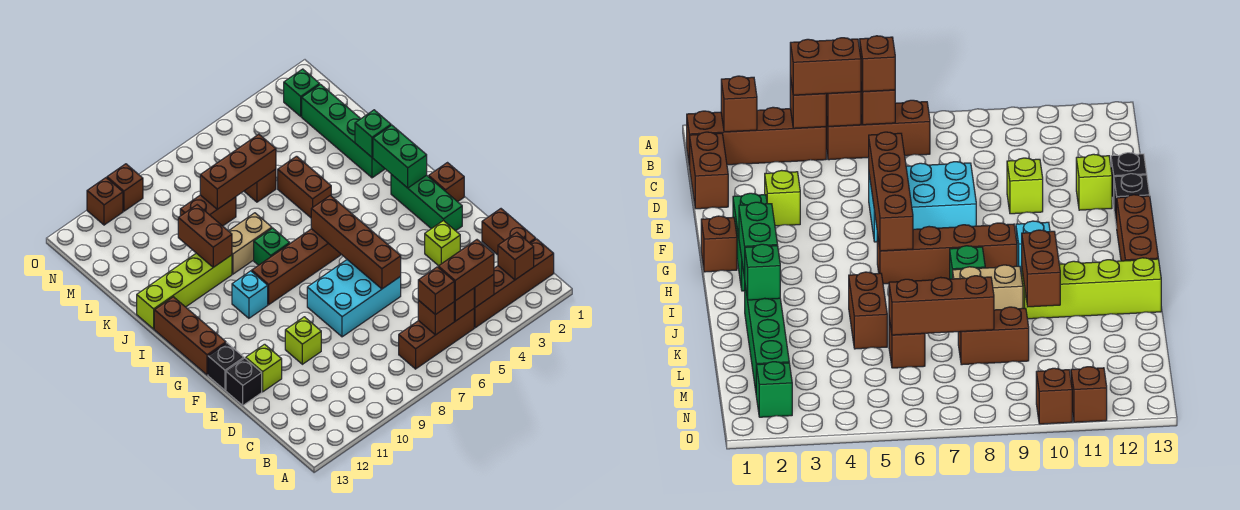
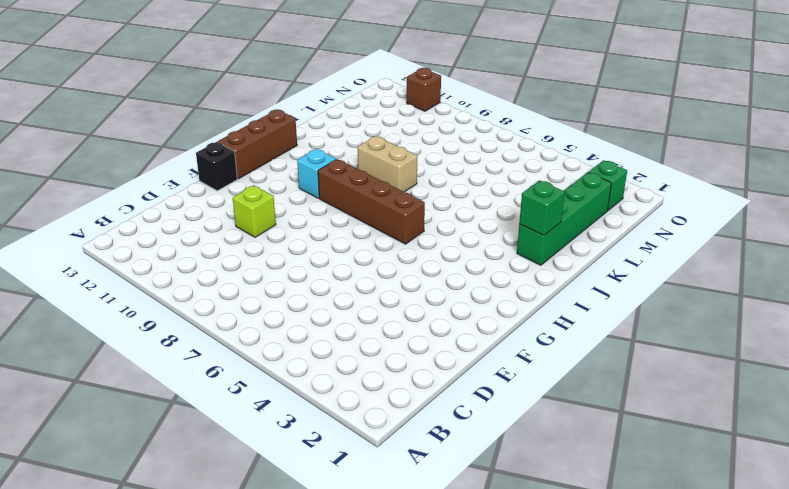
none -> brown 1x4 brick [474,239,554,328]
none -> brown 1x3 brick [399,309,474,369]
none -> brown 1x2 brick [482,209,536,255]
none -> lime 1x1 brick [425,221,460,266]

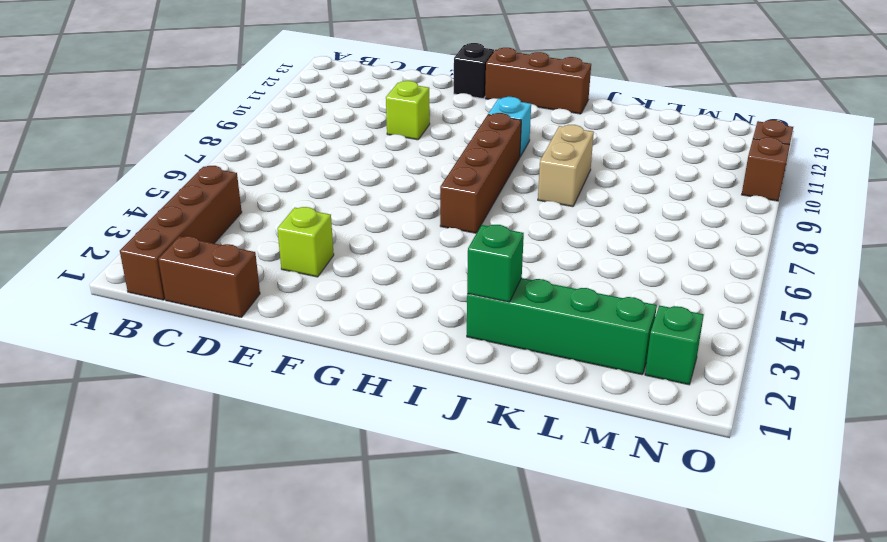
none -> brown 1x3 brick [399,309,474,369]
none -> cyan 2x3 brick [307,260,401,337]
none -> lime 1x1 brick [246,344,282,392]
none -> black 1x1 brick [226,358,262,405]

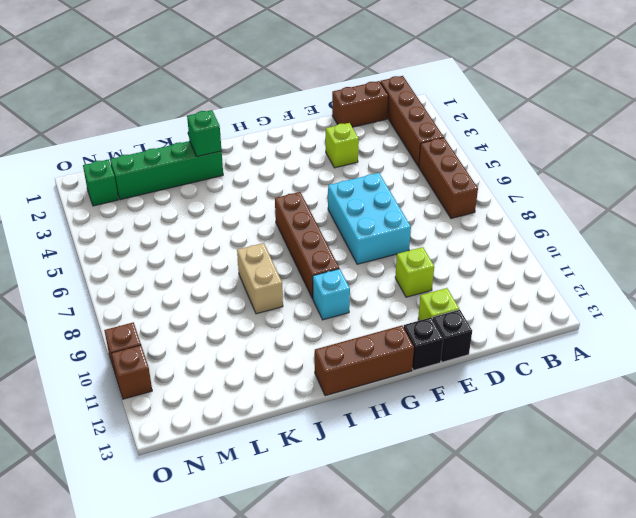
none -> green 1x3 brick [391,174,462,231]
none -> brown 1x1 brick [429,163,464,202]
none -> green 1x1 brick [254,228,290,265]
none -> brown 1x2 brick [278,156,331,218]

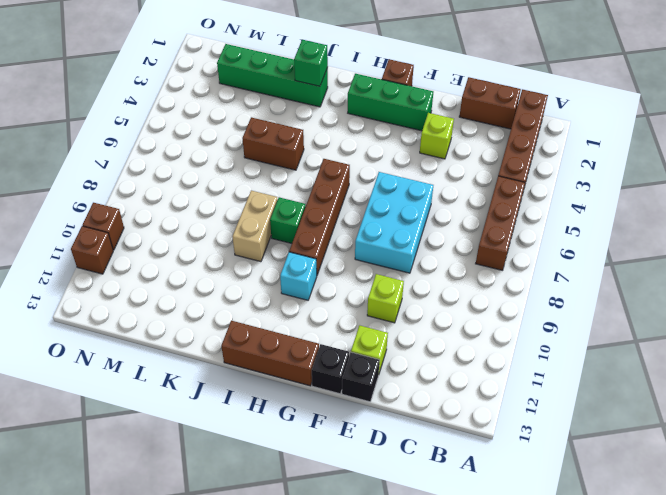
none -> lime 1x4 brick [137,253,232,329]
none -> brown 1x1 brick [244,169,276,202]
none -> brown 1x2 brick [180,195,236,226]
none -> green 1x1 brick [284,69,320,116]

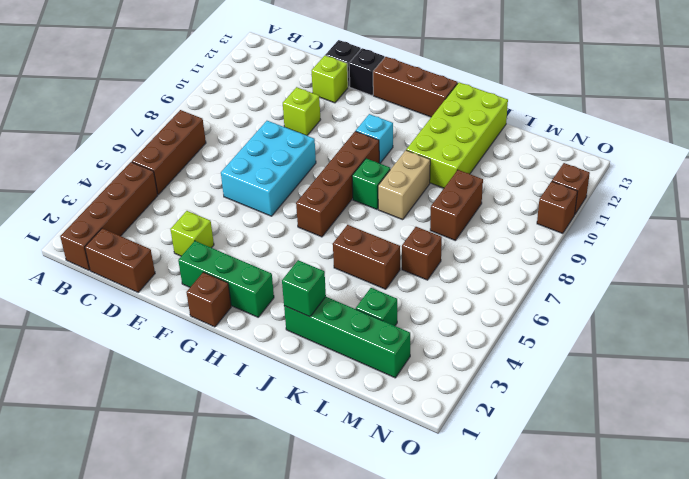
lime 2x4 brick [406,82,508,188] -> lime 1x4 brick [137,253,232,329]
green 1x1 brick [356,288,397,326] -> green 1x1 brick moved to [284,69,320,116]
none -> brown 1x1 brick [498,232,534,280]
none -> brown 1x1 brick [474,275,494,307]
none -> brown 1x1 brick [454,288,474,321]
none -> brown 1x1 brick [418,301,454,335]

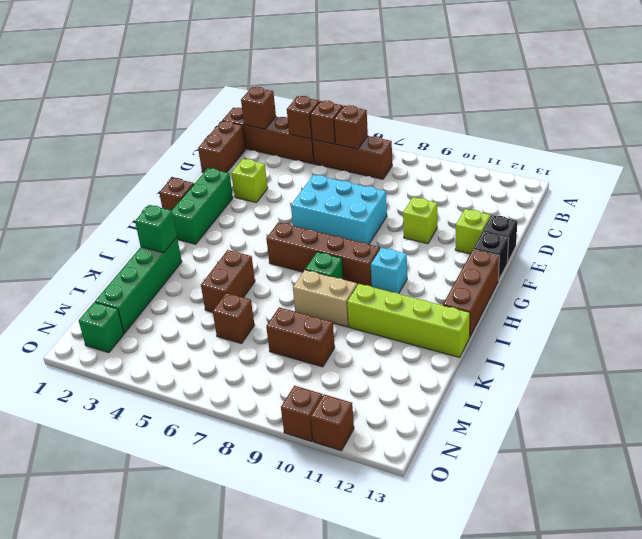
none -> brown 1x4 brick [311,196,401,289]
none -> green 1x2 brick [373,125,427,188]
none -> brown 1x2 brick [178,205,232,267]
none -> brown 1x3 brick [200,134,276,209]

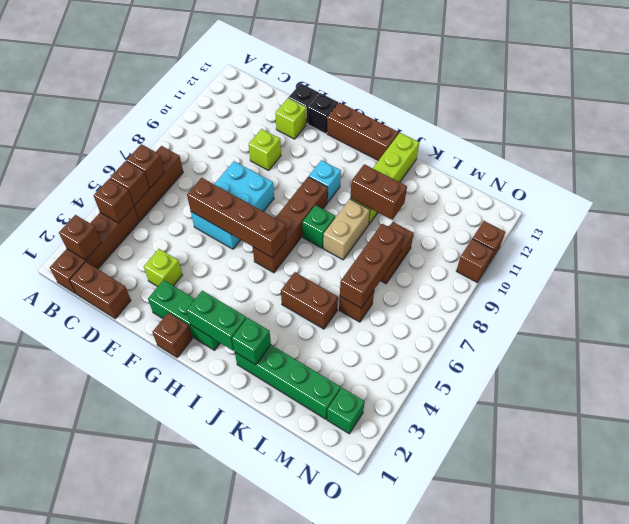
none -> brown 1x2 brick [438,240,494,301]
none -> brown 1x1 brick [418,267,454,315]

